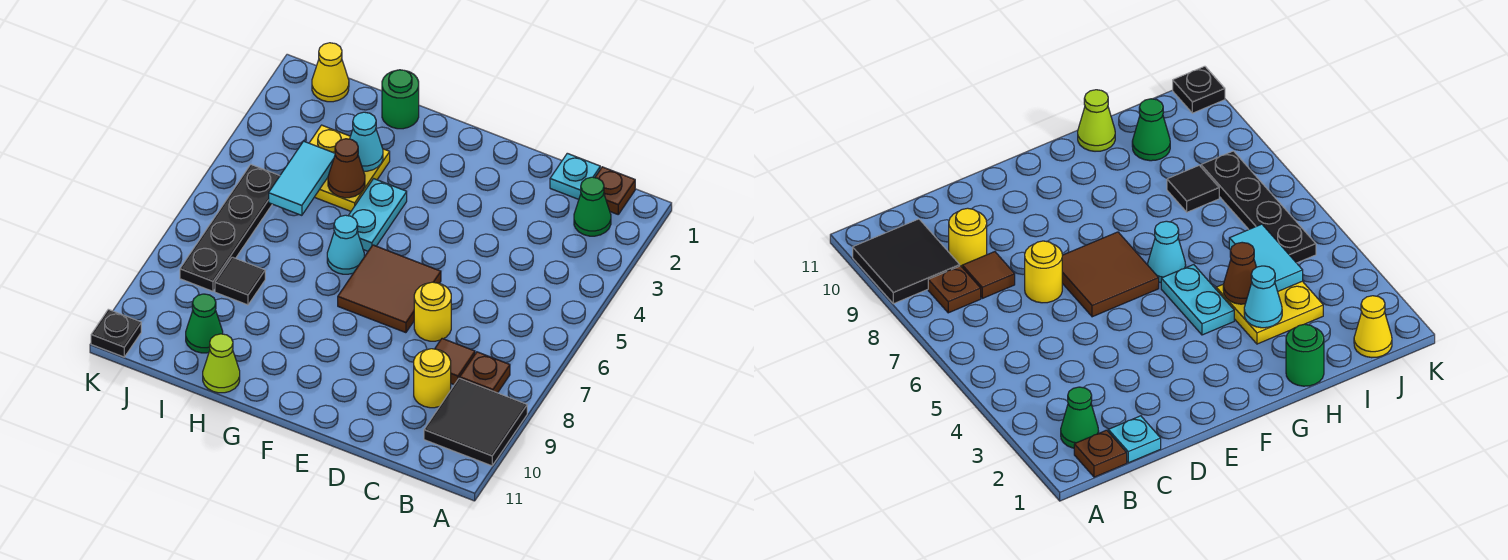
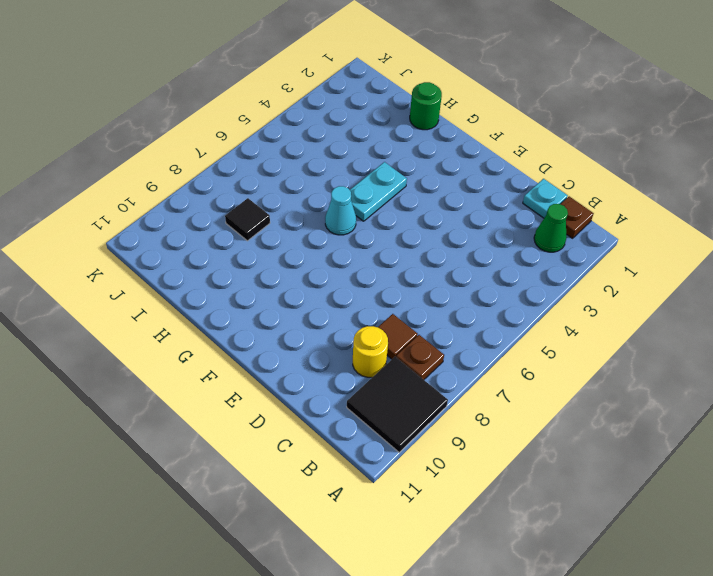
none -> yellow 1x1 round brick [414,282,451,341]
none -> brown 2x2 tile [338,245,441,333]
none -> yellow 2x2 plate [310,125,390,211]

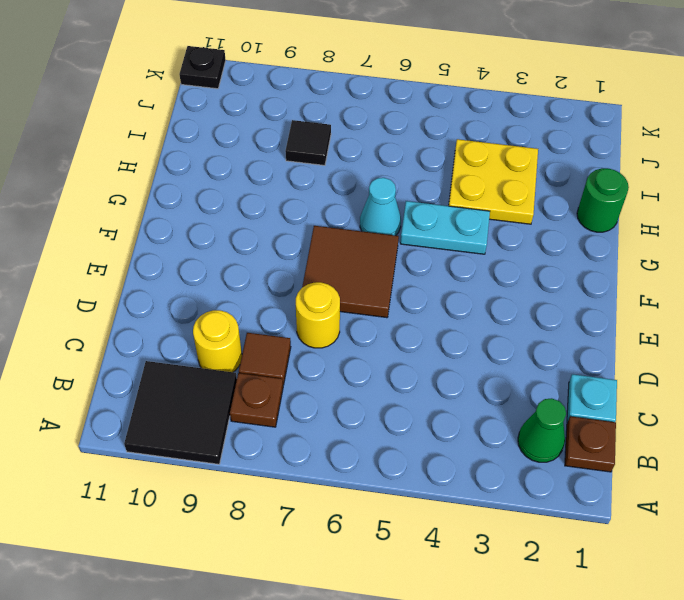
none -> lime 1x1 cone [203,334,240,393]
none -> green 1x1 cone [186,294,223,353]
none -> yellow 1x1 cone [312,43,349,102]

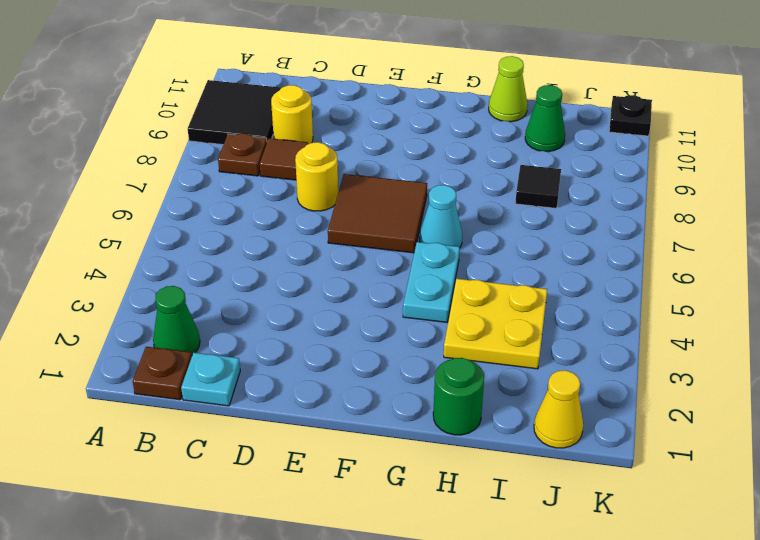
none -> black 1x4 plate [180,165,280,291]
none -> cyan 1x1 cone [350,112,383,171]
none -> brown 1x1 cone [328,139,365,198]

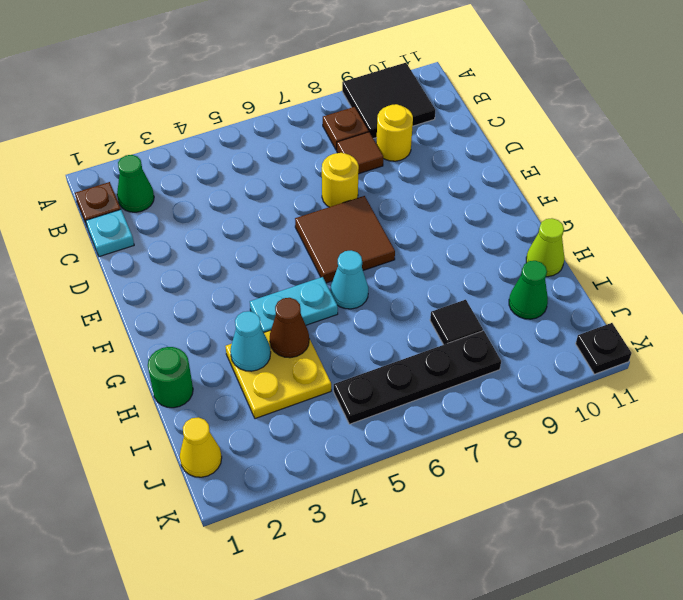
none -> cyan 1x2 tile [269,141,335,215]

